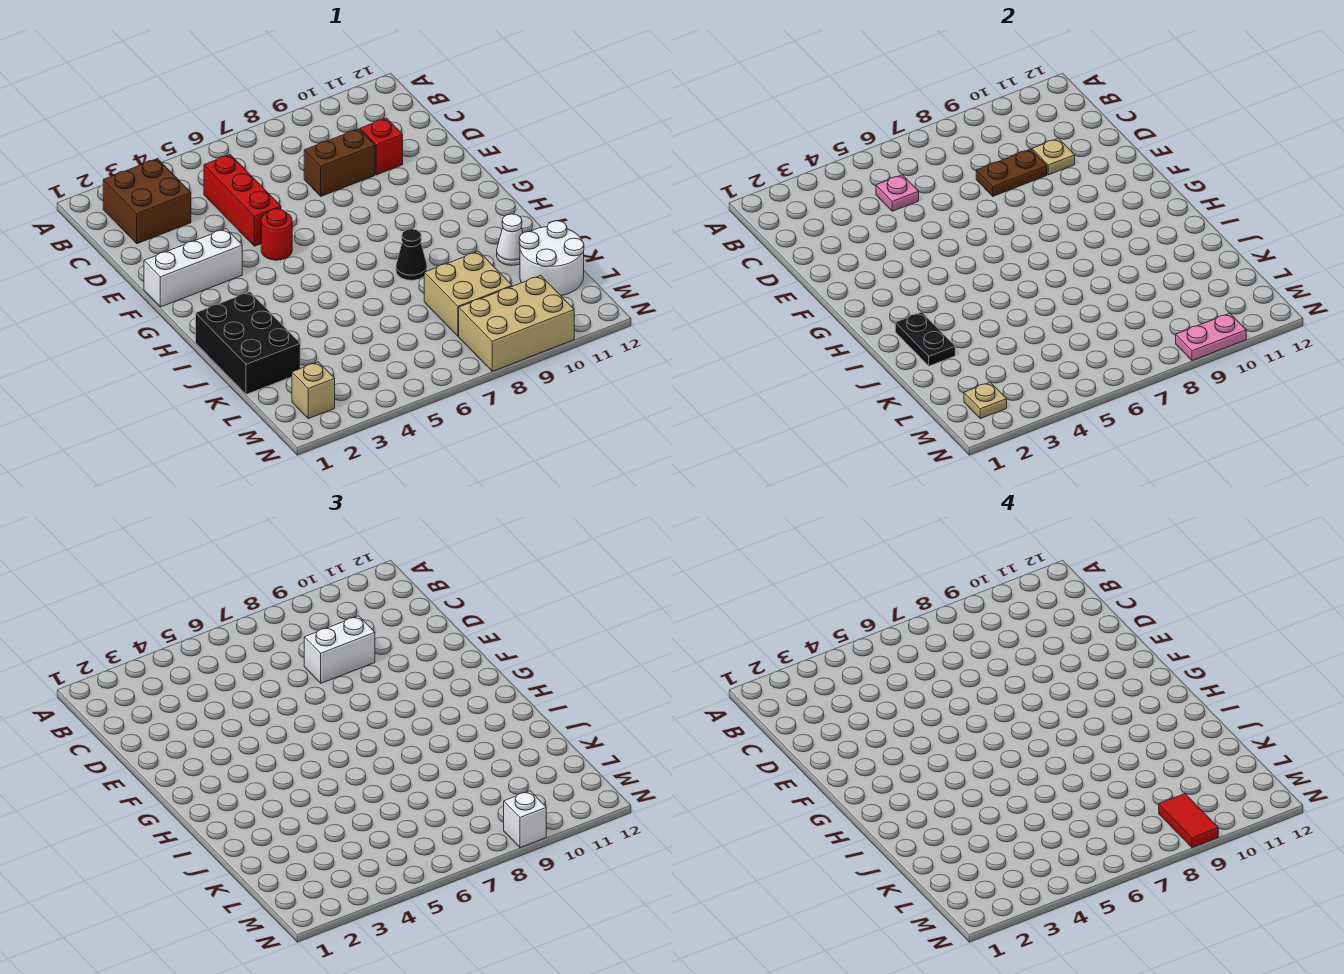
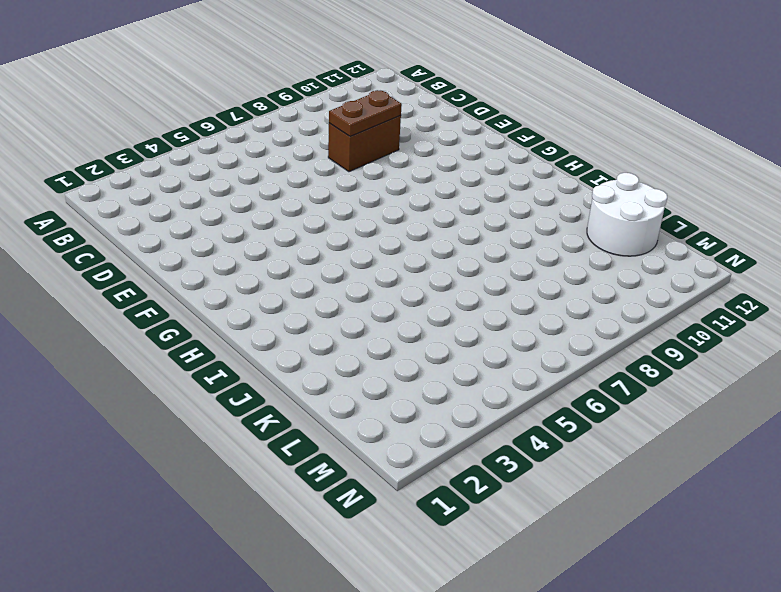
none -> brown 2x2 brick [103,159,191,244]
none -> red 1x3 brick [204,155,281,246]
none -> red 1x1 brick [360,118,403,175]

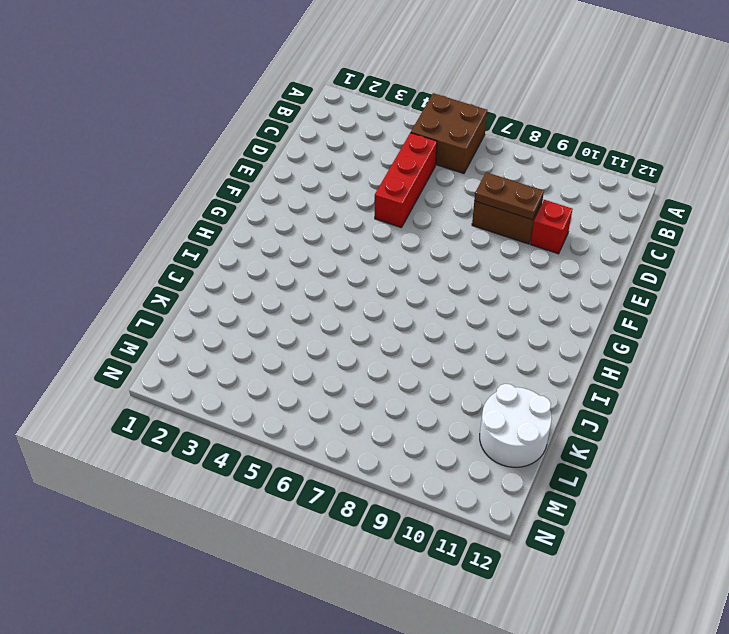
brown 2x2 brick [411,93,487,174] -> brown 2x2 brick moved to [103,159,191,244]
none -> white 1x3 brick [144,229,242,307]
none -> red 1x1 round brick [261,209,292,260]
none -> black 2x3 brick [196,292,300,394]

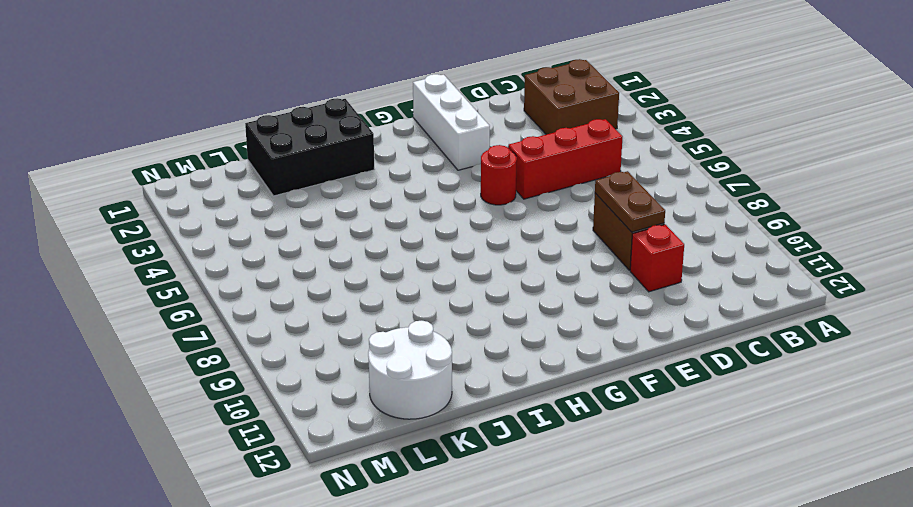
none -> black 1x1 cone [396,229,427,280]
none -> white 1x1 cone [497,214,523,265]
none -> tan 2x2 brick [424,251,512,336]

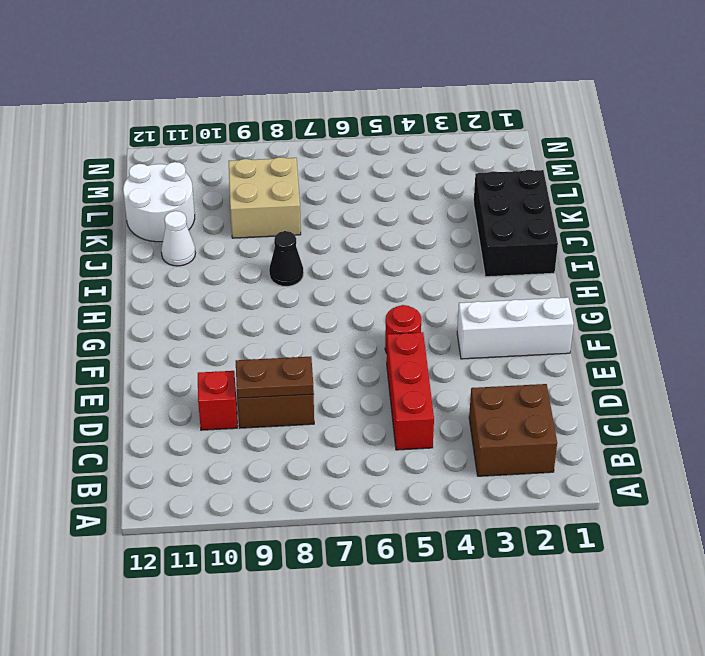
none -> tan 1x1 brick [292,362,335,419]
none -> tan 2x3 brick [459,276,574,371]
none -> pink 1x1 plate [876,175,919,211]

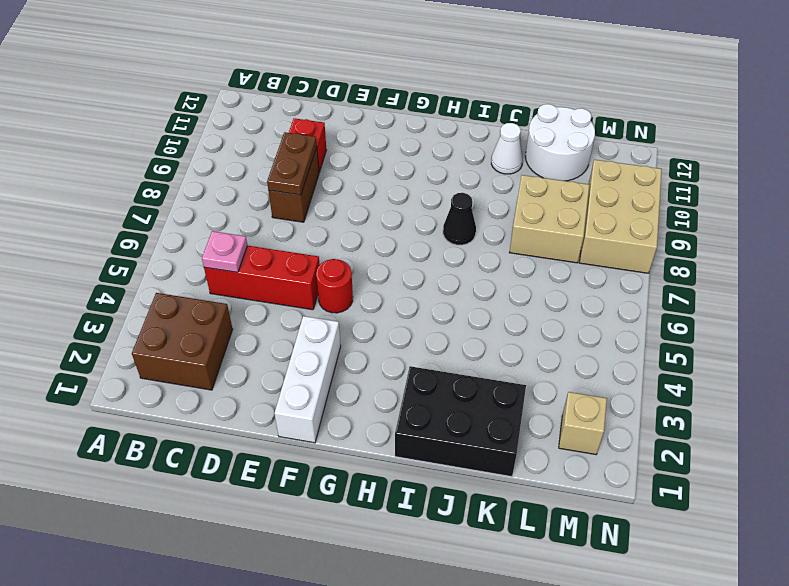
none -> tan 1x1 plate [1032,138,1075,175]
none -> black 1x2 plate [895,312,955,366]
none -> tan 1x1 plate [964,382,1007,419]

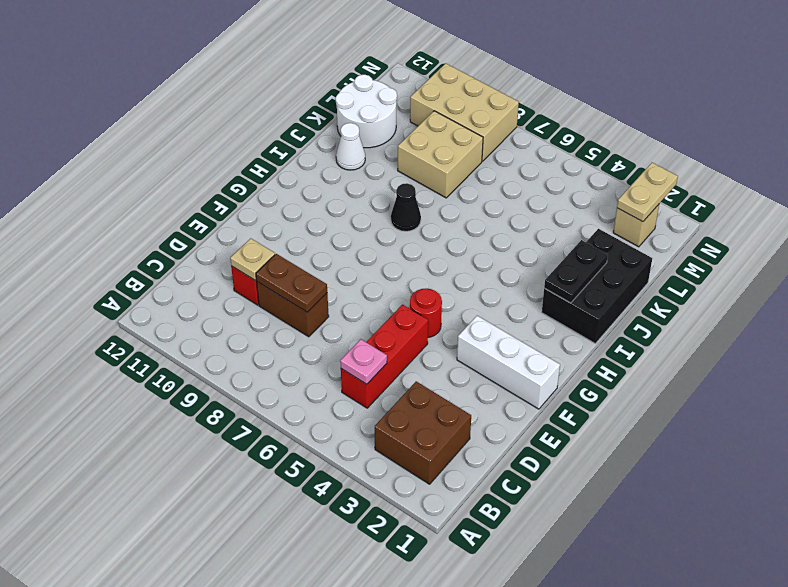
tan 1x2 plate [617,163,678,222] -> tan 1x1 plate [964,382,1007,419]
none -> pink 1x2 plate [1176,313,1246,361]
none -> white 1x2 brick [304,616,375,683]
none -> white 1x1 brick [504,791,546,848]

